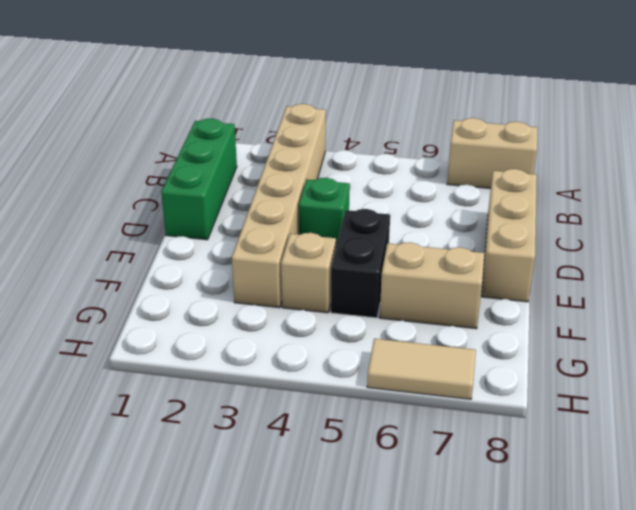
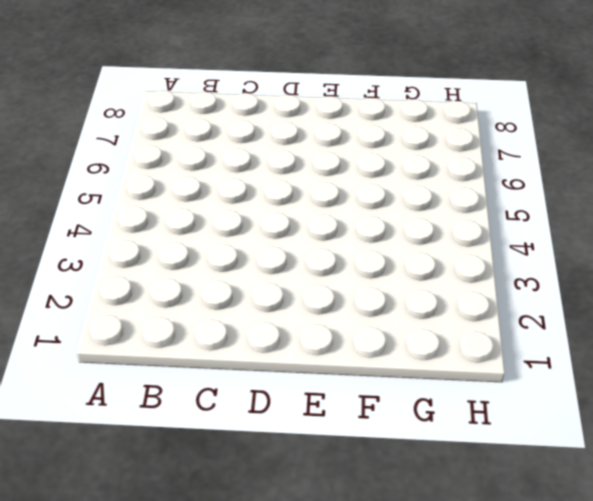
none -> tan 1x6 brick [232,104,326,308]
none -> tan 1x2 brick [447,118,537,189]

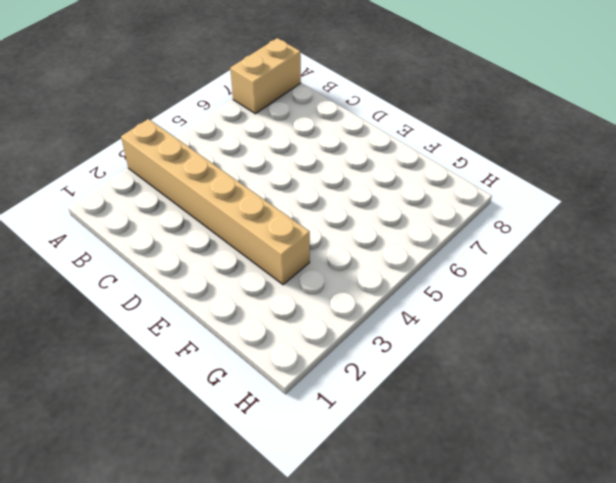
none -> green 1x3 brick [161,119,237,240]
none -> tan 1x3 brick [482,169,537,302]

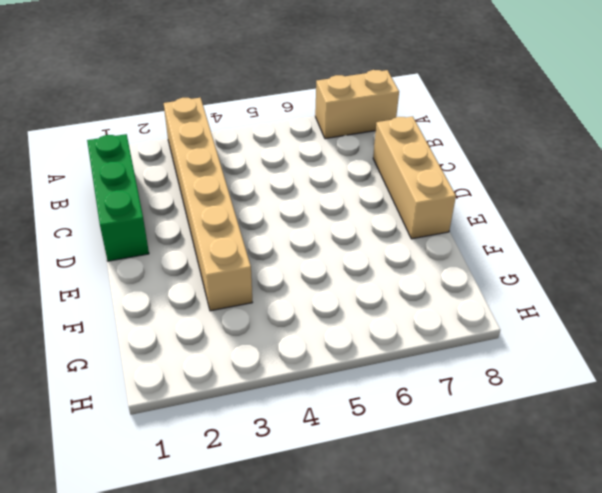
none -> green 1x1 brick [299,178,350,246]
none -> black 1x2 brick [331,209,390,318]

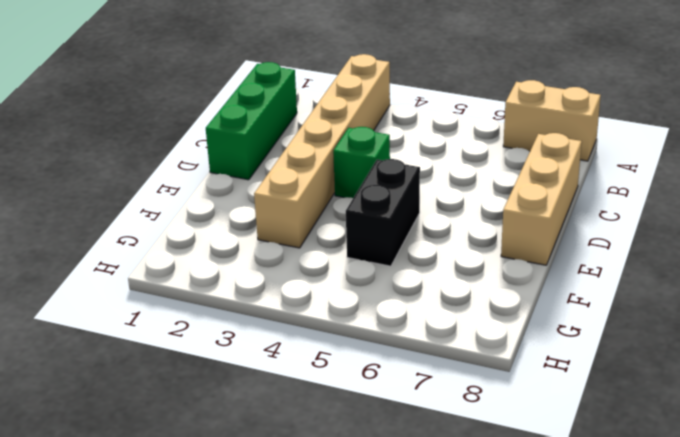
none -> tan 1x1 brick [281,233,336,313]
none -> tan 1x2 brick [380,242,484,329]

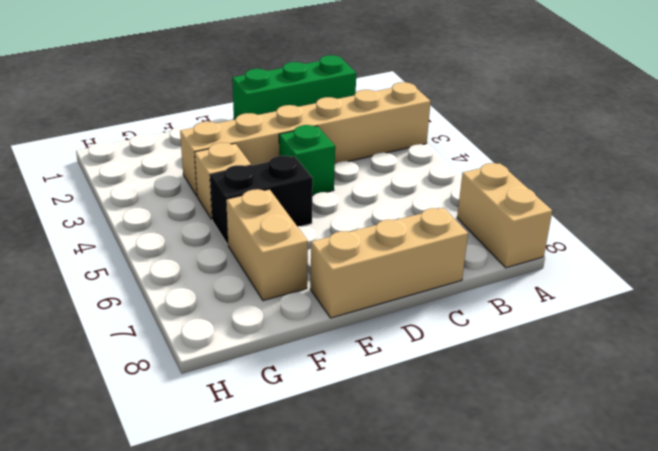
none -> tan 1x2 tile [367,339,476,399]

